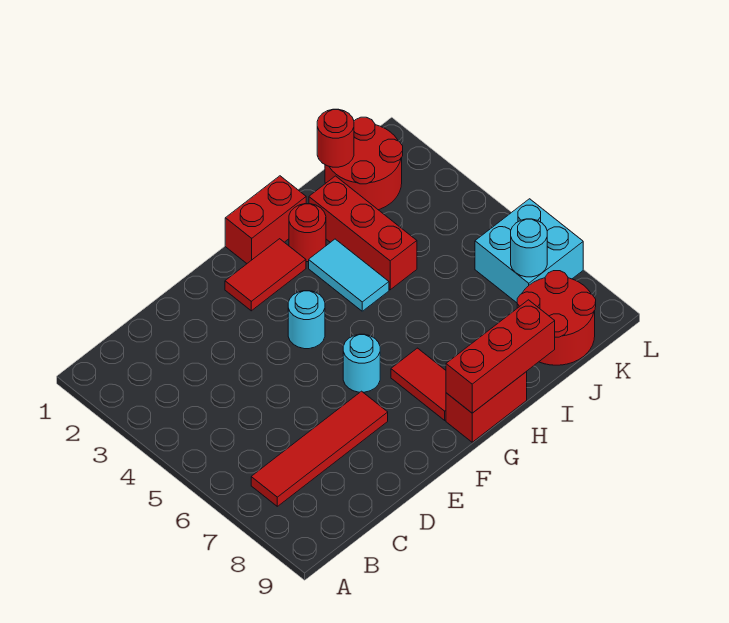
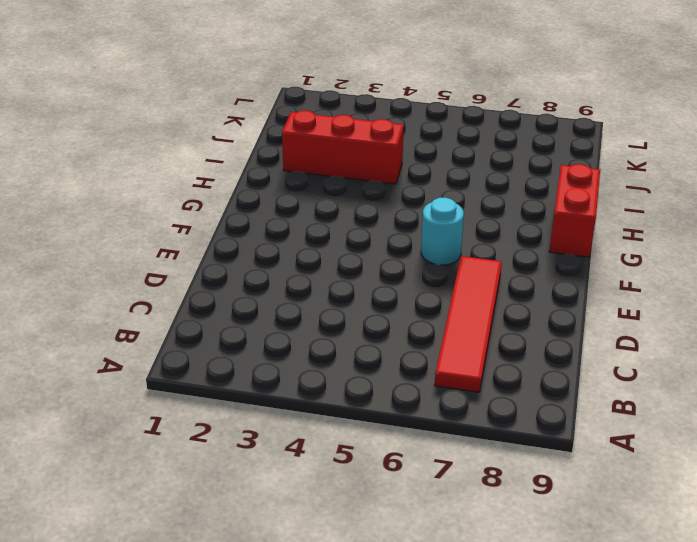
none -> red 1x2 tile [225,239,306,311]
none -> cyan 1x1 round brick [288,291,325,349]
none -> red 1x2 brick [225,176,306,263]

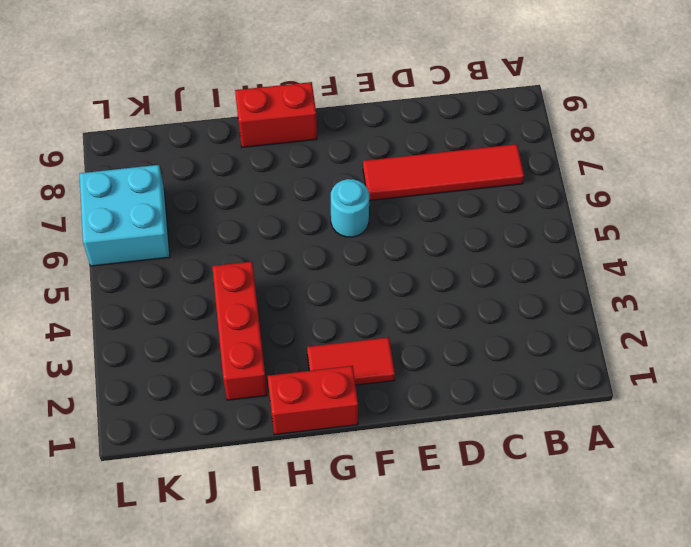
none -> cyan 1x1 round brick [288,291,325,349]
none -> red 1x2 tile [391,348,446,420]
none -> red 1x1 round brick [289,204,326,262]

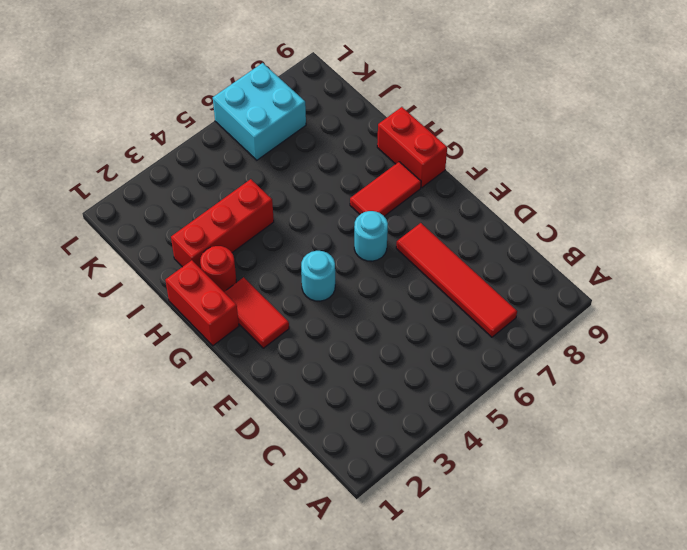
none -> cyan 1x2 tile [309,239,389,311]
none -> red 2x2 round brick [325,117,403,210]
none -> red 2x2 round brick [517,271,596,365]

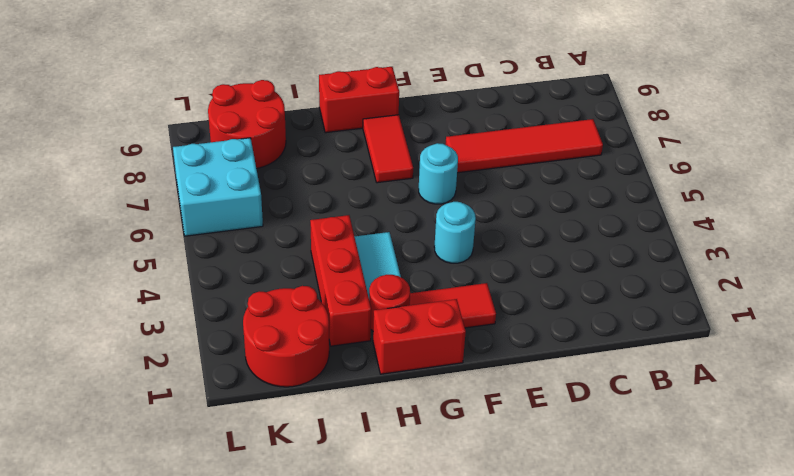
none -> red 1x3 brick [446,300,555,413]
none -> red 1x1 round brick [317,109,354,167]
none -> cyan 1x1 round brick [511,219,547,277]

